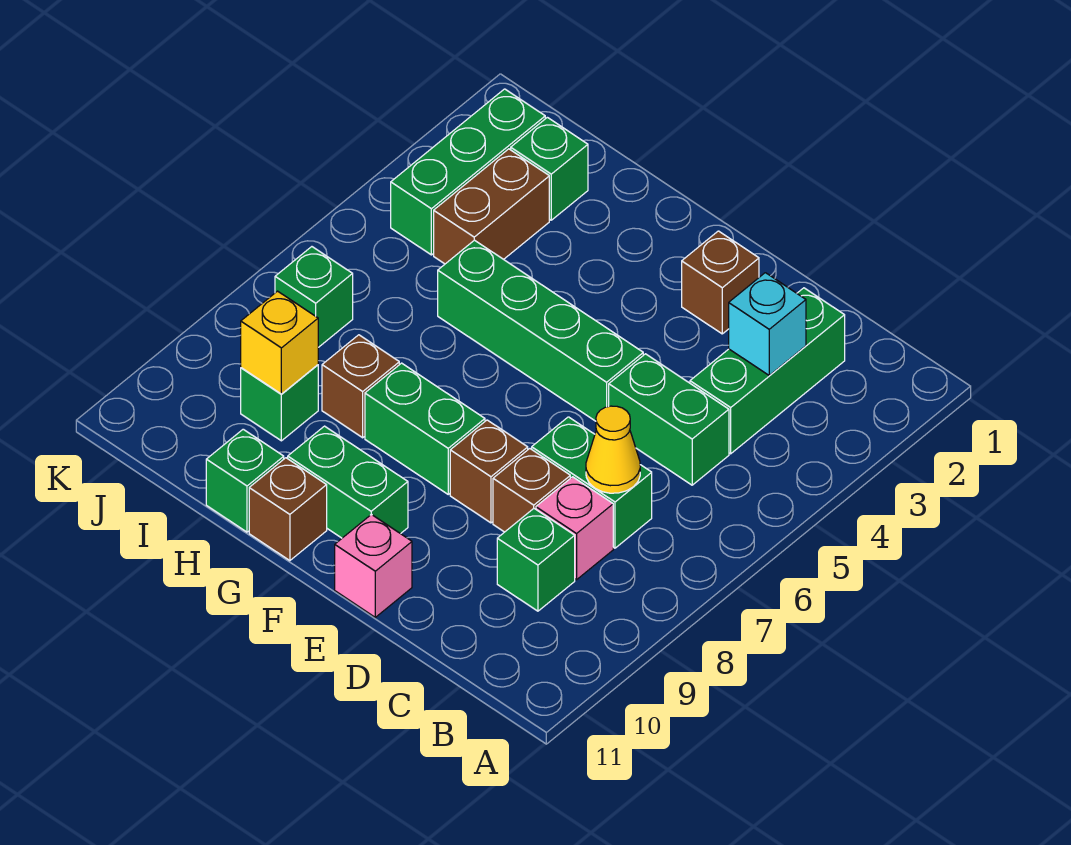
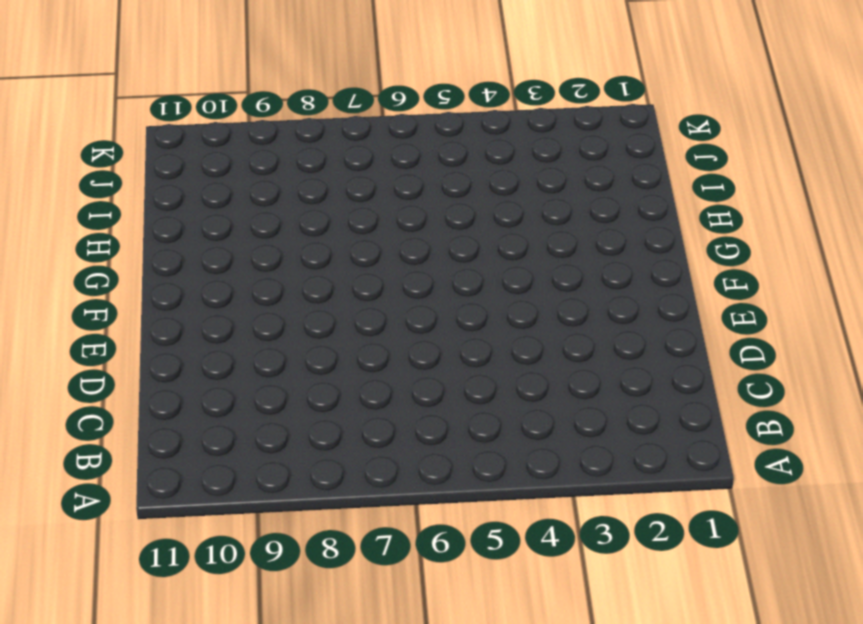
none -> green 1x3 brick [690,288,845,454]
none -> green 1x2 brick [609,354,729,485]
none -> green 1x2 brick [532,417,652,548]

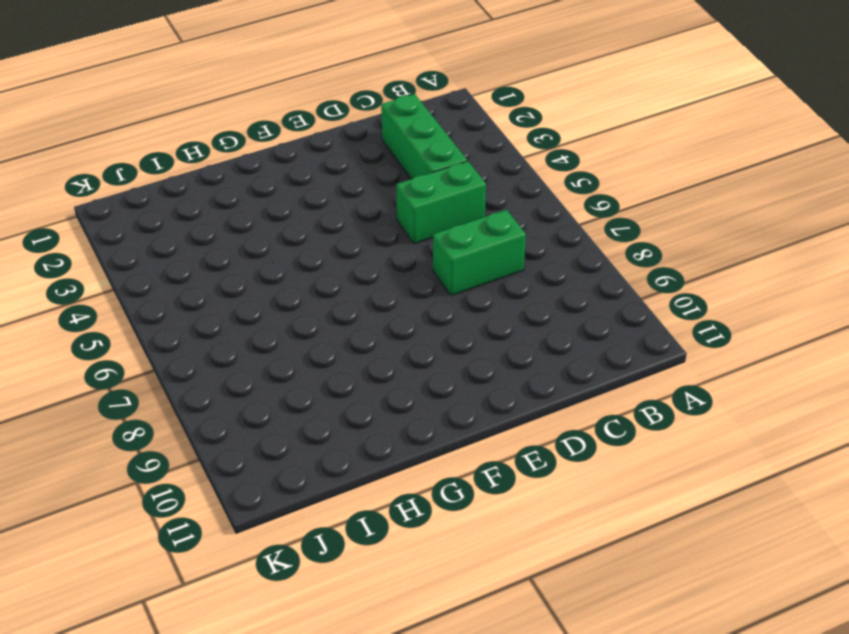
none -> pink 1x1 brick [536,477,613,580]
none -> green 1x1 brick [497,509,575,611]
none -> brown 1x1 brick [493,449,570,532]

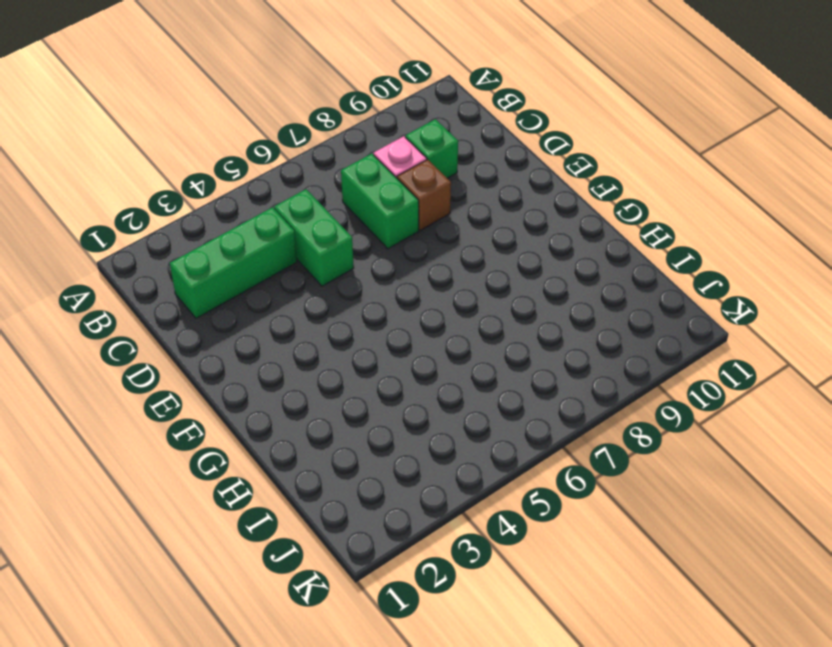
none -> brown 1x1 brick [682,231,759,334]
none -> green 1x4 brick [438,240,643,421]
none -> brown 1x1 brick [450,420,528,523]

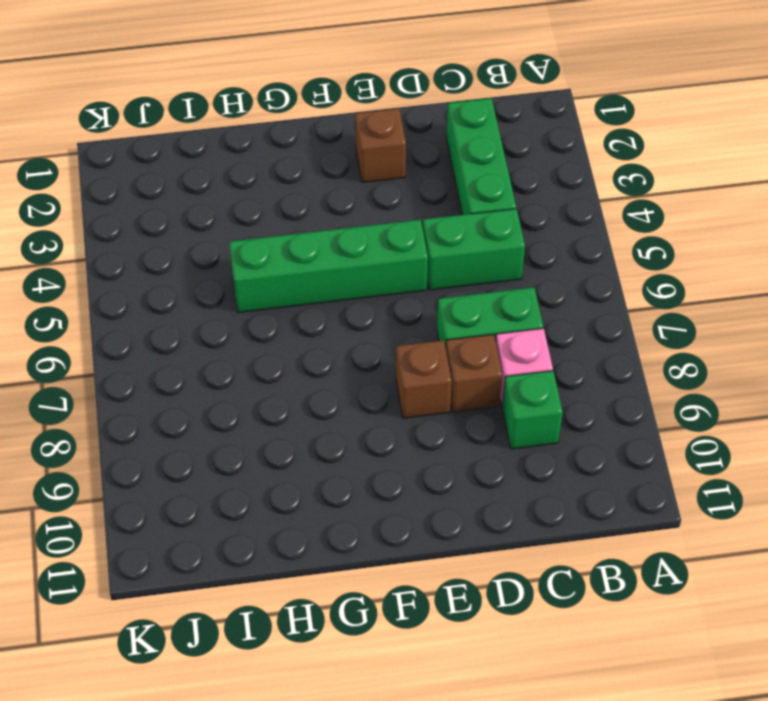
none -> pink 1x1 brick [335,514,412,617]
none -> green 1x2 brick [365,363,485,494]
none -> green 1x2 brick [288,426,408,538]

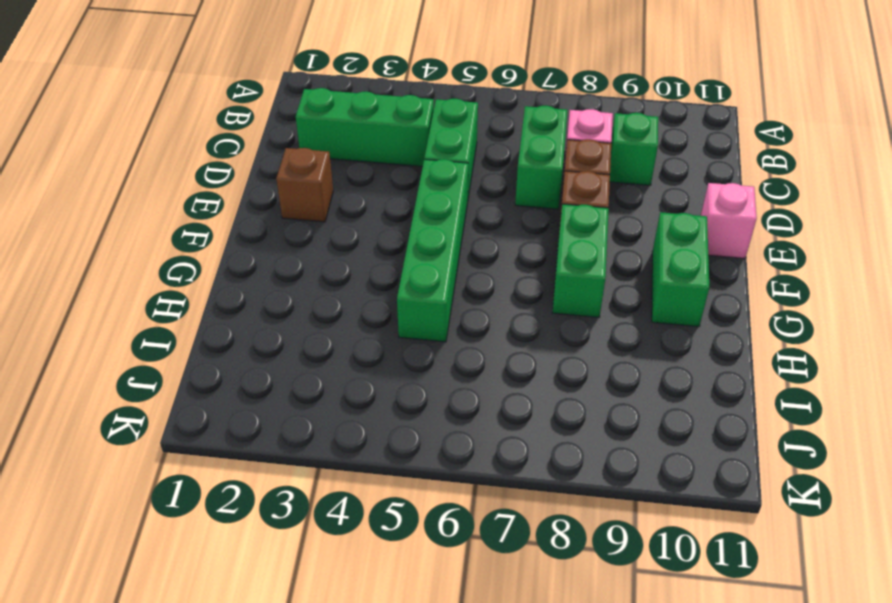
none -> brown 1x1 brick [249,458,327,561]
none -> brown 1x1 brick [322,335,399,438]
none -> green 1x1 brick [206,429,284,532]

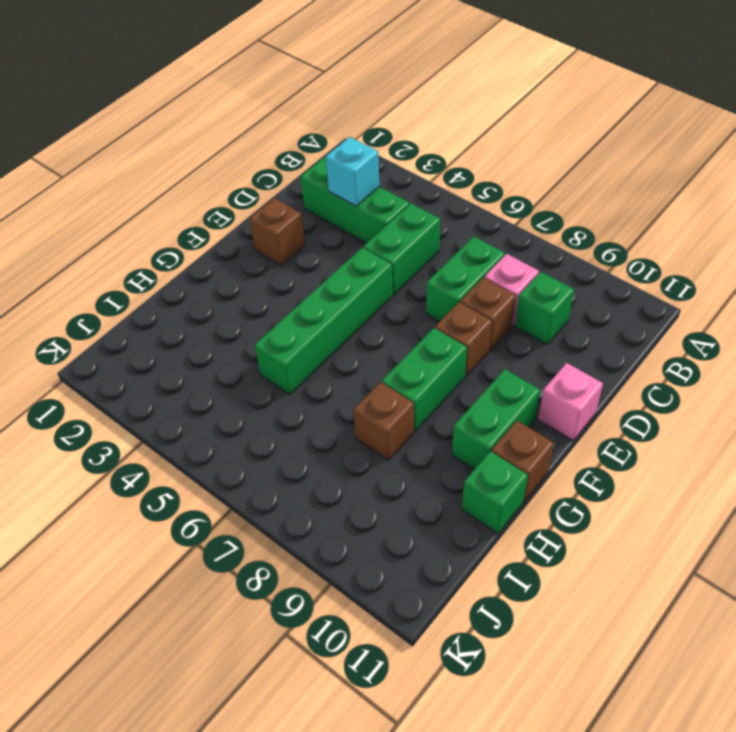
none -> green 1x1 brick [511,117,588,220]
none -> brown 1x2 brick [434,149,549,264]
none -> green 1x1 brick [241,365,318,441]

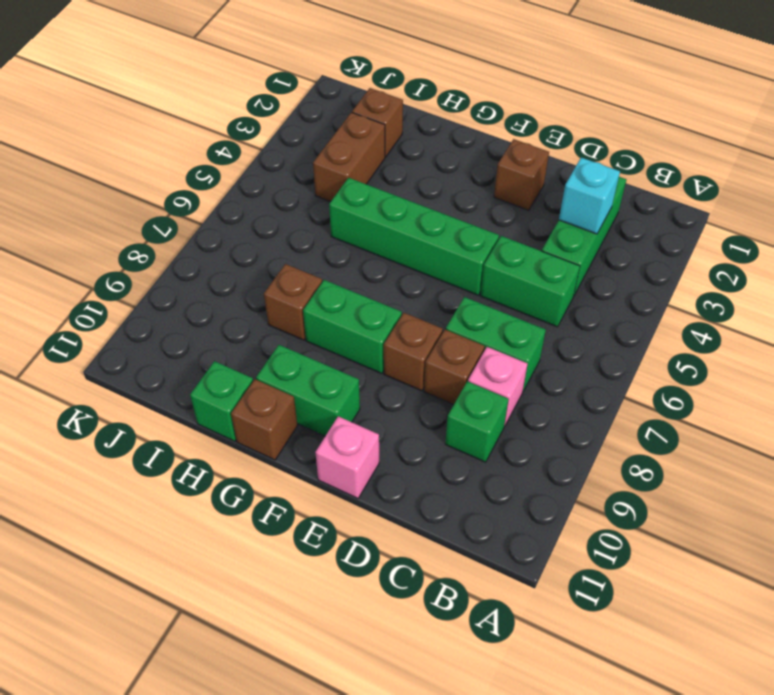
brown 1x1 brick [352,88,403,157] -> green 1x1 brick [511,117,588,220]
none -> green 1x1 brick [241,365,318,441]
none -> green 1x3 brick [391,89,545,255]
none -> green 1x1 brick [275,247,353,347]

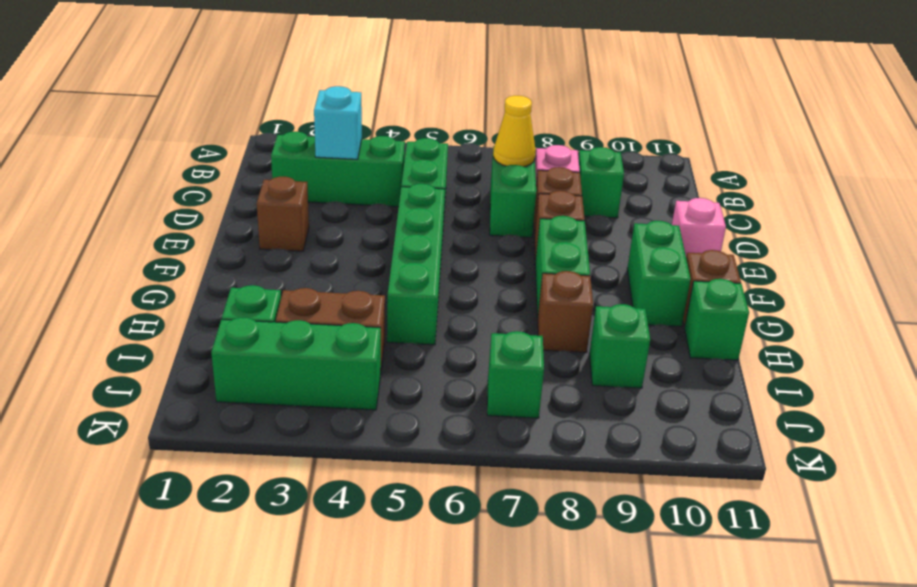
none -> yellow 1x1 brick [241,291,318,394]

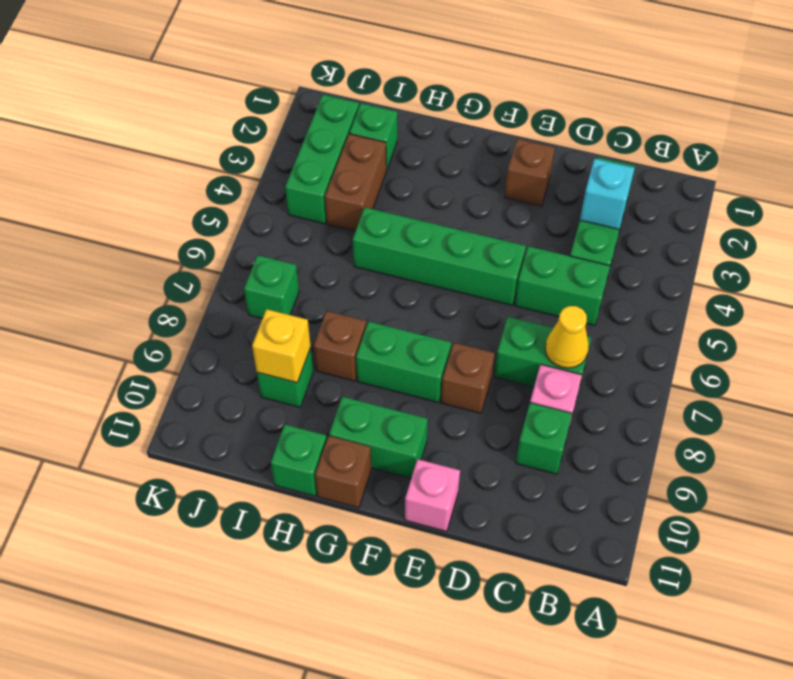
none -> brown 1x1 brick [493,449,570,532]

